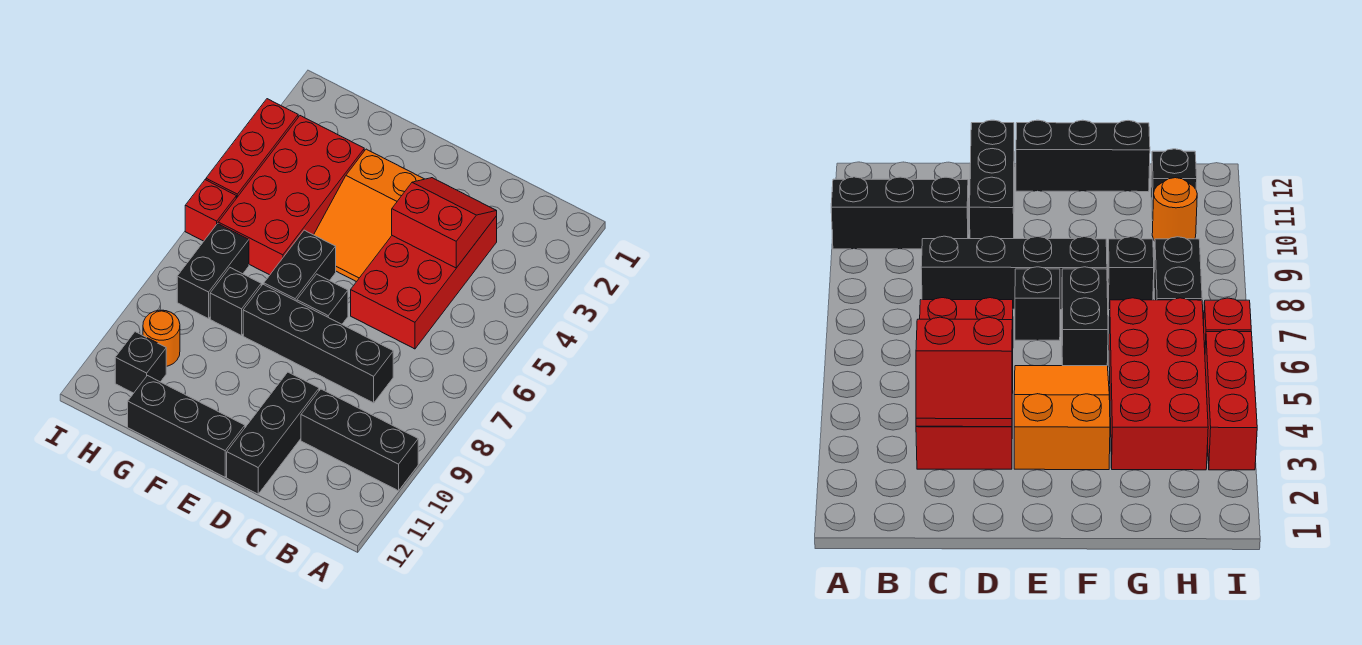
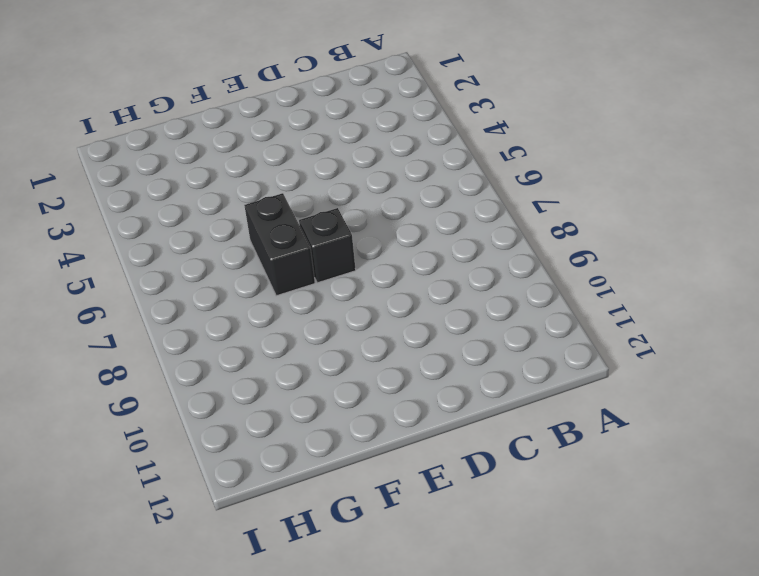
none -> black 1x3 brick [301,389,418,491]
none -> red 2x4 brick [351,216,497,349]
none -> black 1x4 brick [243,284,393,403]

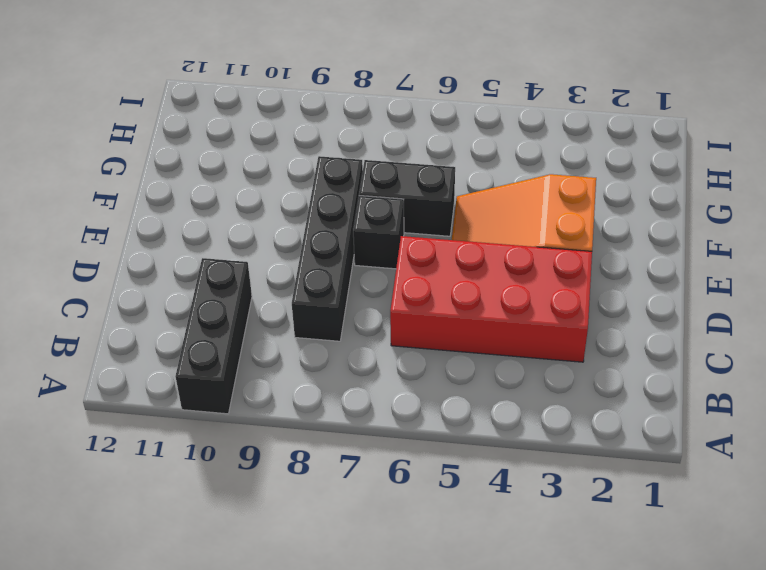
none -> black 1x3 brick [227,372,319,494]
none -> black 1x3 brick [128,376,245,477]
none -> red 2x4 brick [218,116,364,275]

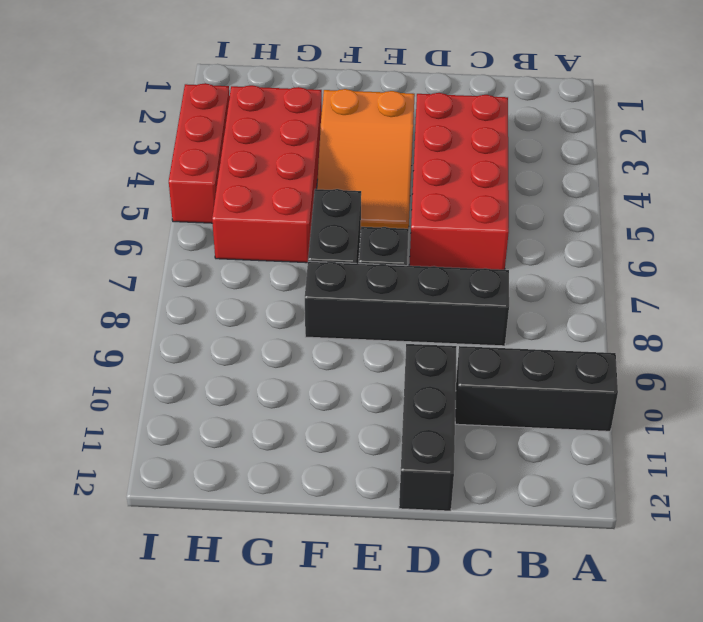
none -> black 1x3 brick [128,376,245,477]
none -> black 1x1 brick [210,268,261,335]
none -> black 1x2 brick [177,224,249,319]

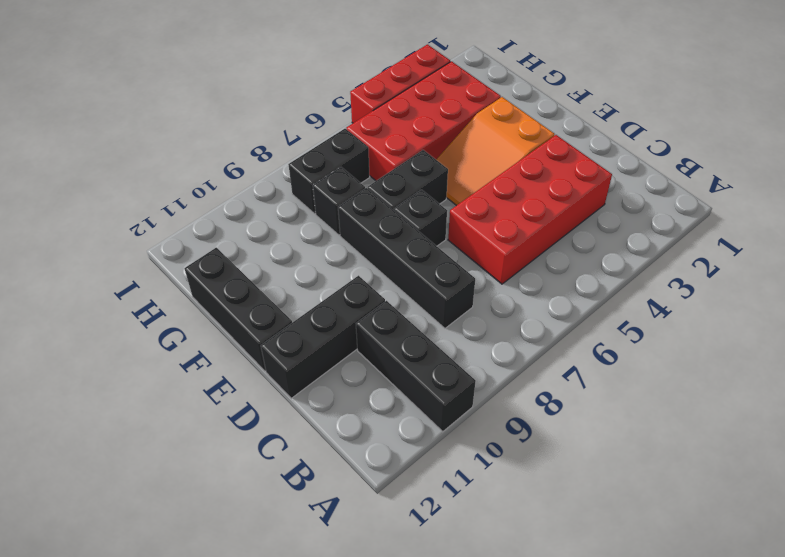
none -> orange 1x1 round brick [143,310,180,366]
none -> black 1x1 brick [115,332,166,393]
none -> red 1x1 brick [185,180,236,241]

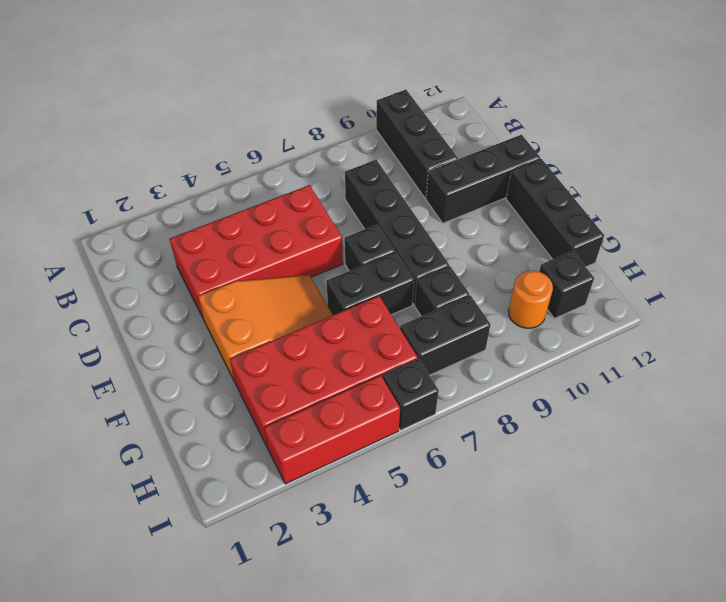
black 1x1 brick [383,359,439,430] -> red 1x1 brick [185,180,236,241]
none -> red 2x2 slope [392,178,497,268]

